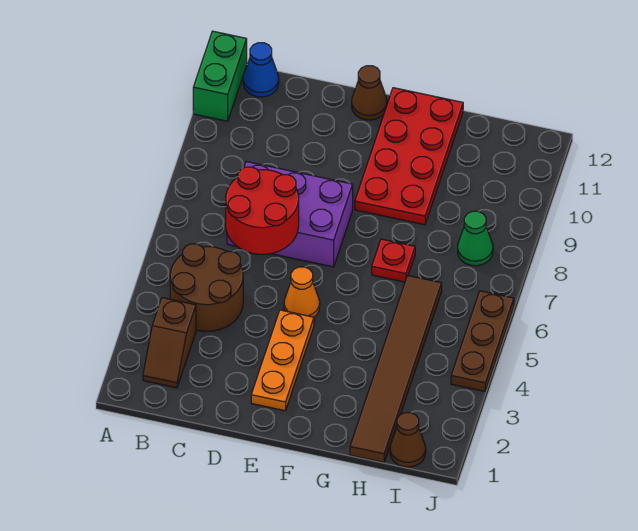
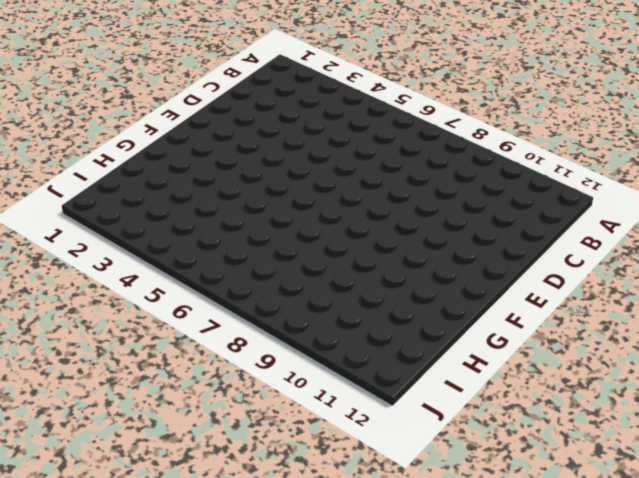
none -> green 1x2 brick [193,31,247,121]
none -> brown 1x2 slope [143,298,196,388]
none -> brown 2x2 round brick [170,244,243,331]

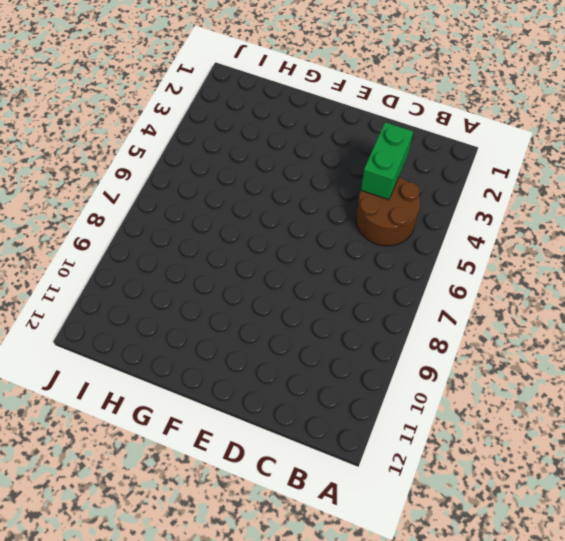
green 1x2 brick [361,122,413,200] -> green 1x2 brick moved to [193,31,247,121]
none -> brown 1x2 slope [143,298,196,388]
none -> blue 1x1 cone [243,43,279,97]
none -> purple 2x3 brick [227,162,353,267]

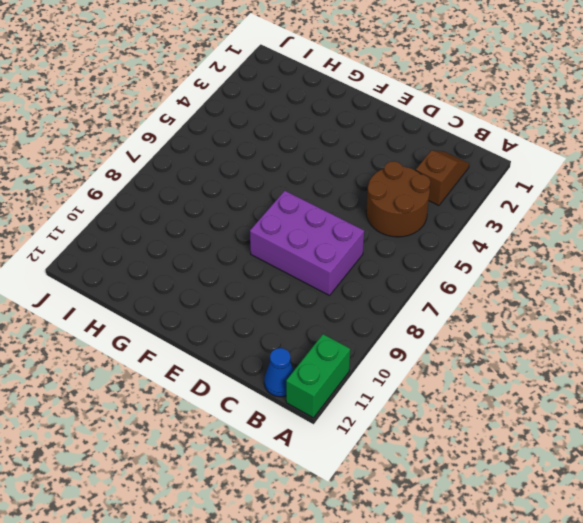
none -> orange 1x3 plate [251,310,314,411]
none -> orange 1x1 cone [284,267,320,317]
none -> brown 1x1 cone [352,66,387,120]

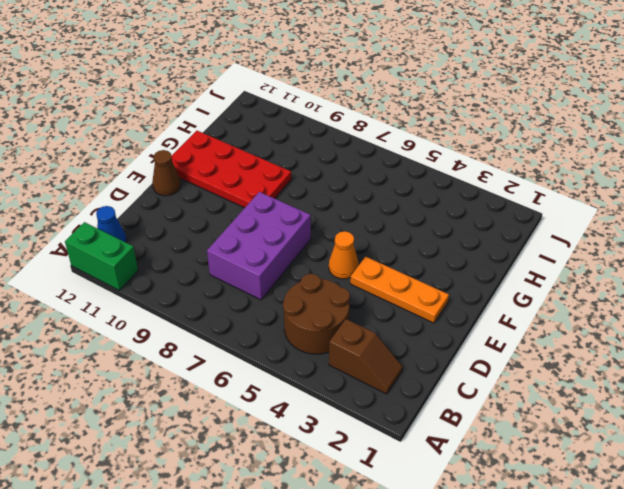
none -> red 1x1 plate [372,239,415,282]
none -> brown 1x6 tile [350,275,442,462]
none -> brown 1x1 cone [390,413,426,467]

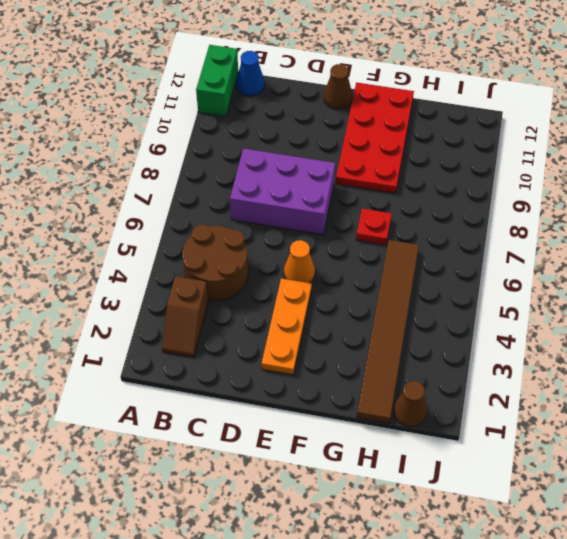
none -> green 1x1 cone [458,211,493,266]
none -> brown 1x3 plate [451,291,514,391]
none -> red 2x2 round brick [226,167,299,254]

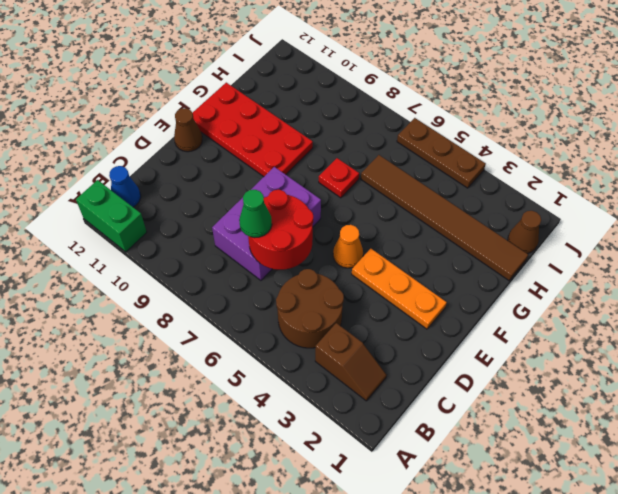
green 1x1 cone [239,190,272,238] -> green 1x1 cone moved to [458,211,493,266]

